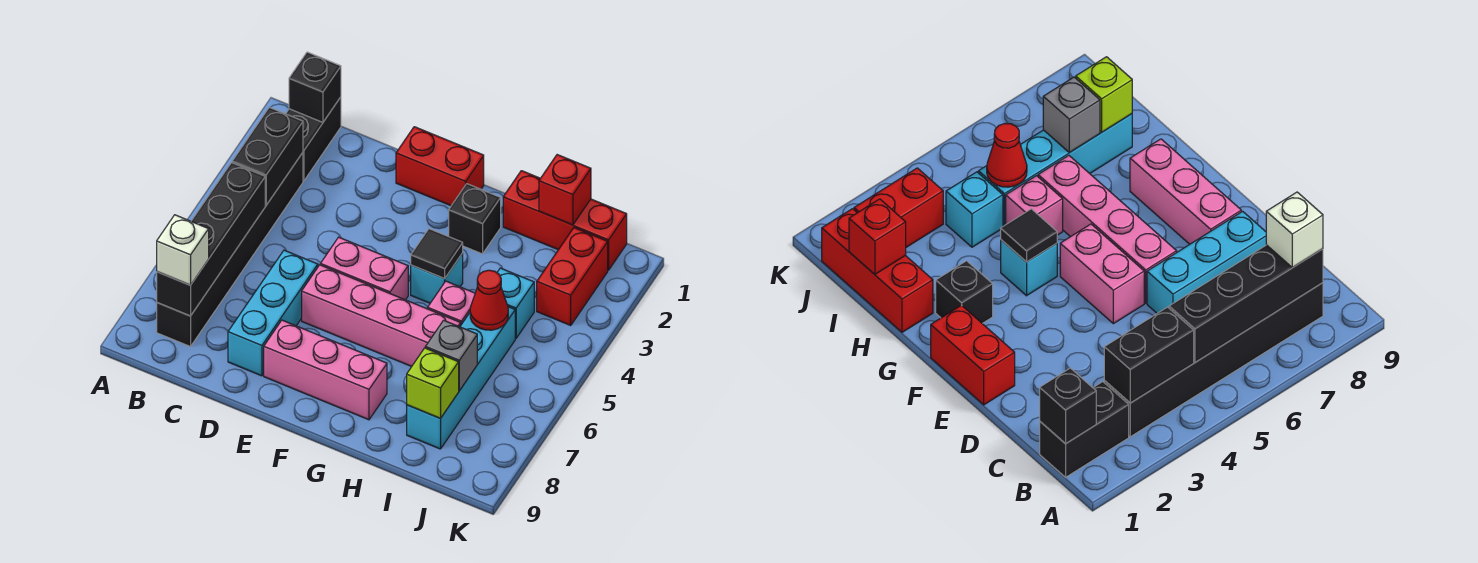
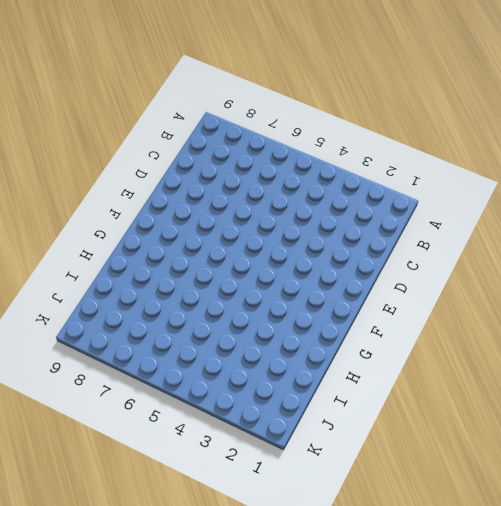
none -> black 1x2 brick [286,97,341,181]
none -> black 1x6 brick [157,153,303,347]
none -> cyan 1x3 brick [228,250,318,376]

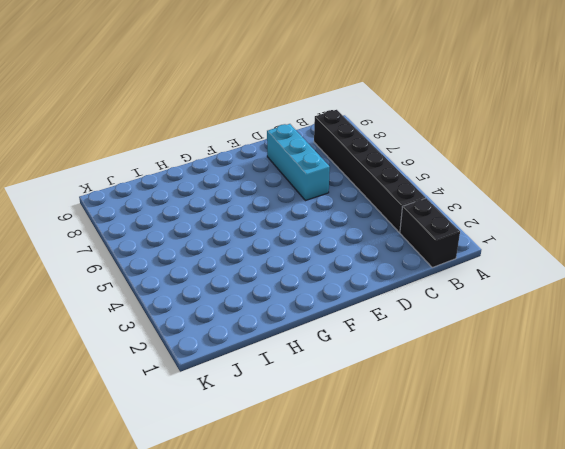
none -> red 1x2 brick [396,127,484,206]
none -> pink 1x2 brick [320,237,408,300]
none -> pink 1x4 brick [302,265,461,367]

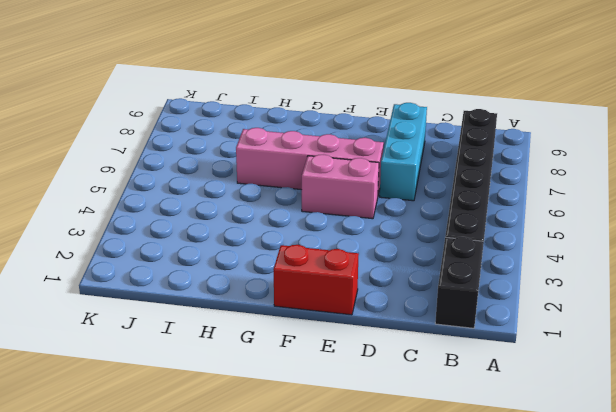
none -> pink 1x3 brick [264,320,387,420]
none -> black 1x1 brick [449,184,501,254]
none -> cyan 1x1 brick [411,253,463,303]

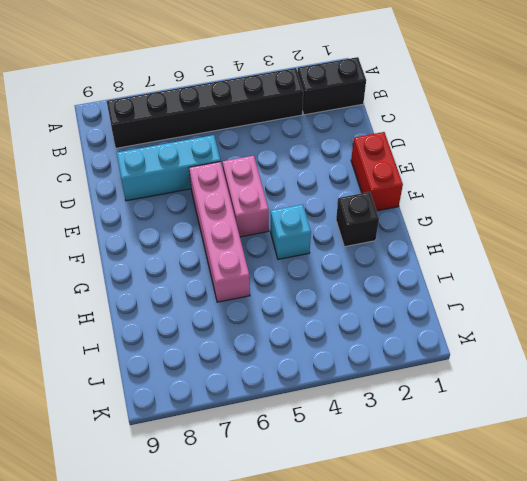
none -> pink 1x3 brick [264,320,387,420]
none -> red 1x3 brick [503,171,627,270]
none -> pink 1x1 brick [428,281,475,325]

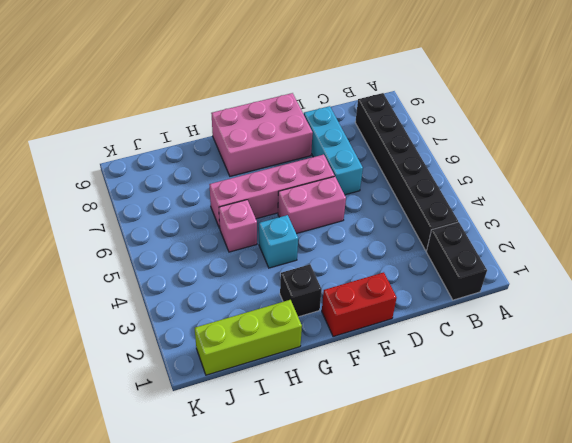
pink 2x3 brick [211,93,313,176] -> pink 1x3 brick [264,320,387,420]
lime 1x3 brick [195,300,302,375] -> red 1x3 brick [503,171,627,270]
none -> cyan 1x1 brick [497,268,534,338]
none -> cyan 1x4 brick [407,307,515,449]
none -> red 1x2 brick [537,228,608,325]

